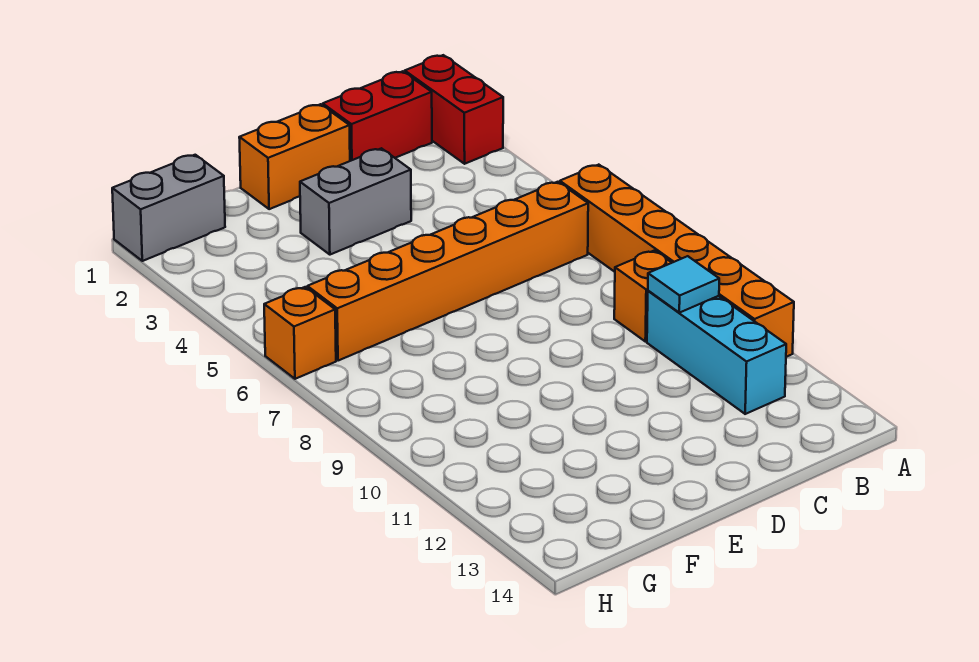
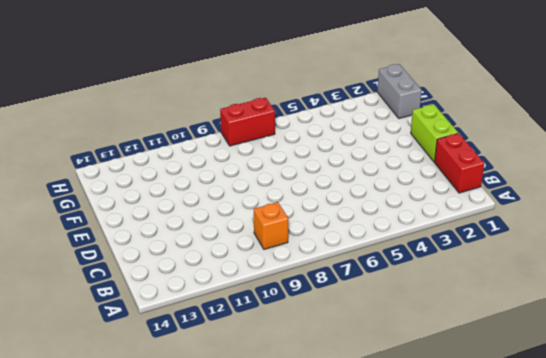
lime 1x2 brick [411,104,458,162] -> orange 1x2 brick [239,104,350,209]
red 1x2 brick [220,98,275,146] -> red 1x2 brick moved to [405,55,503,164]
none -> orange 1x6 brick [560,165,794,357]
none -> orange 1x6 brick [307,182,588,361]

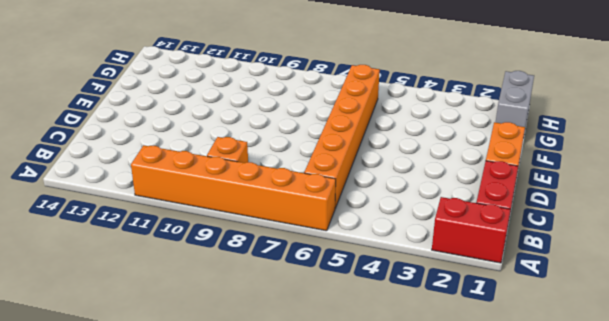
none -> cyan 1x3 brick [647,291,786,414]
none -> grey 1x2 brick [300,148,411,255]

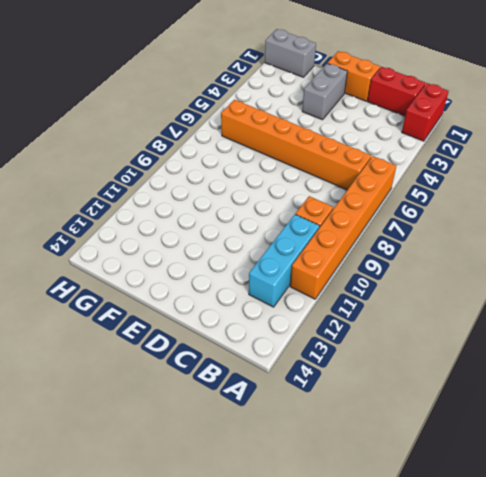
grey 1x2 brick [302,64,347,120] -> grey 1x2 brick turned to [300,148,411,255]
none -> orange 1x1 brick [264,287,336,379]
none -> cyan 1x1 tile [648,256,719,313]

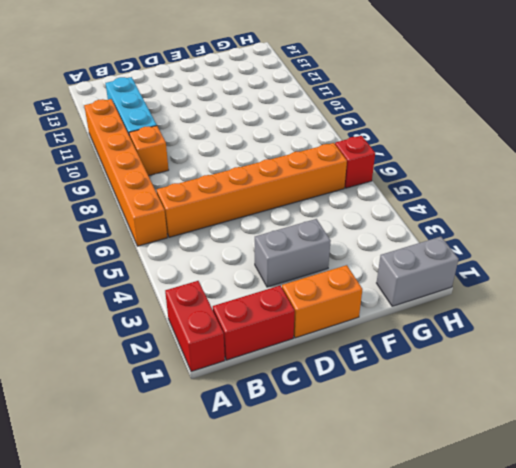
red 1x1 brick [335,136,375,188] -> orange 1x1 brick [264,287,336,379]
none -> cyan 1x1 tile [648,256,719,313]

